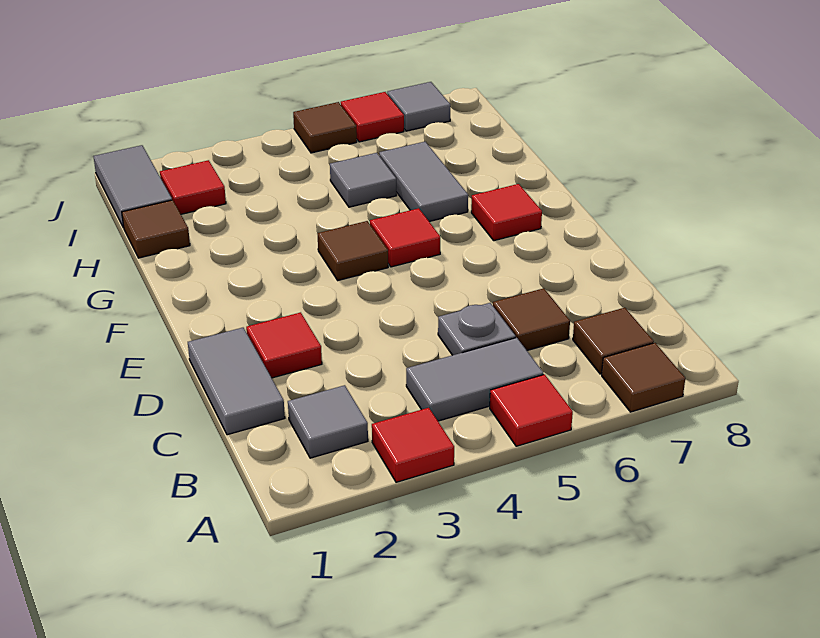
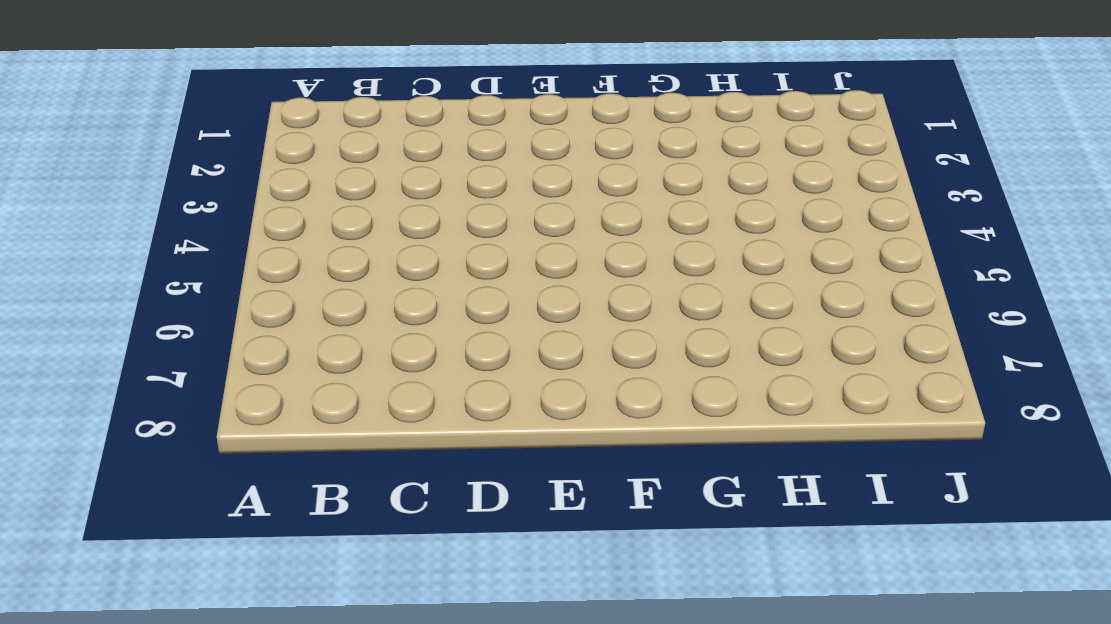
none -> red 1x1 tile [372,408,454,482]
none -> red 1x1 tile [490,374,573,446]
none -> brown 1x1 tile [602,343,685,412]

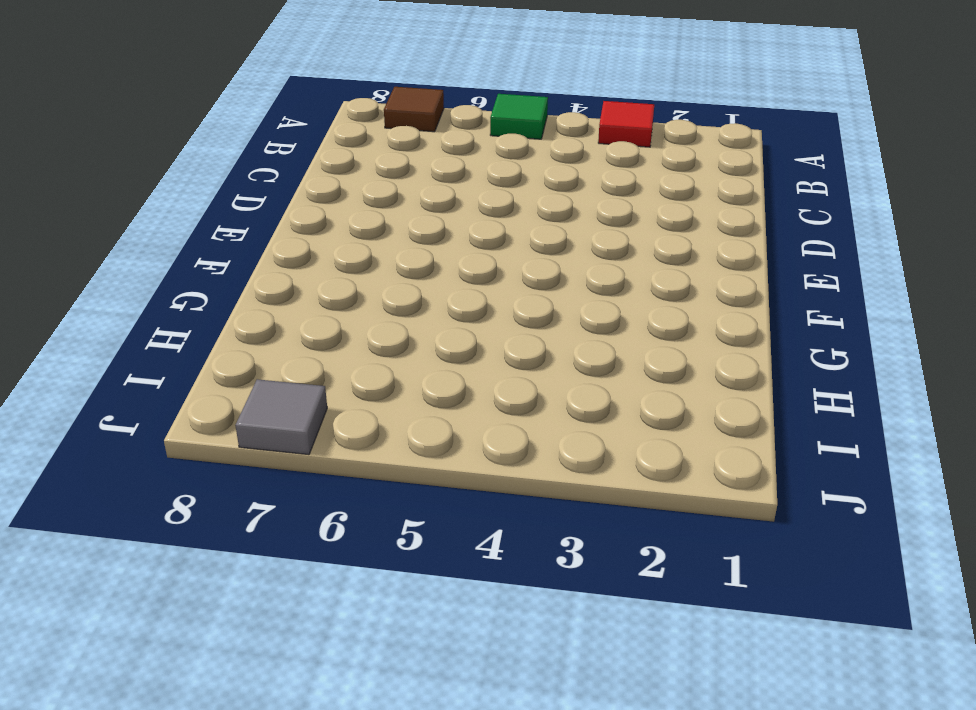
green 1x1 tile [490,94,548,139] -> red 1x1 tile [490,374,573,446]
none -> grey 1x1 tile [288,385,368,458]
none -> grey 1x2 tile [406,338,543,421]
none -> brown 1x1 tile [573,308,654,374]

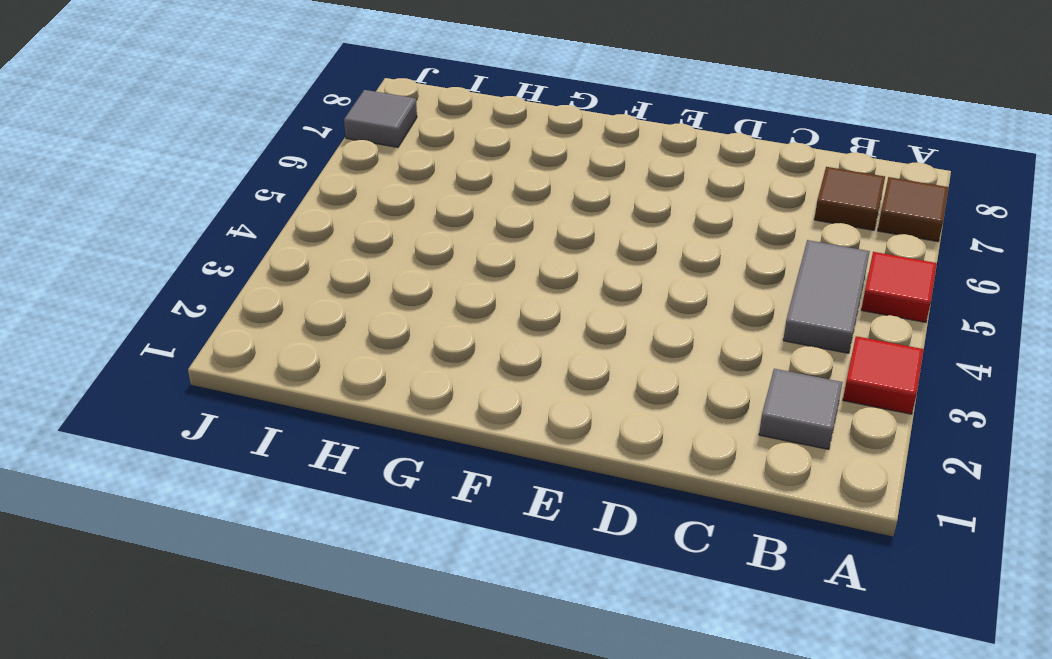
none -> grey 1x2 tile [188,328,285,435]
none -> grey 1x1 plate [438,303,516,355]
none -> brown 1x1 tile [493,288,570,350]

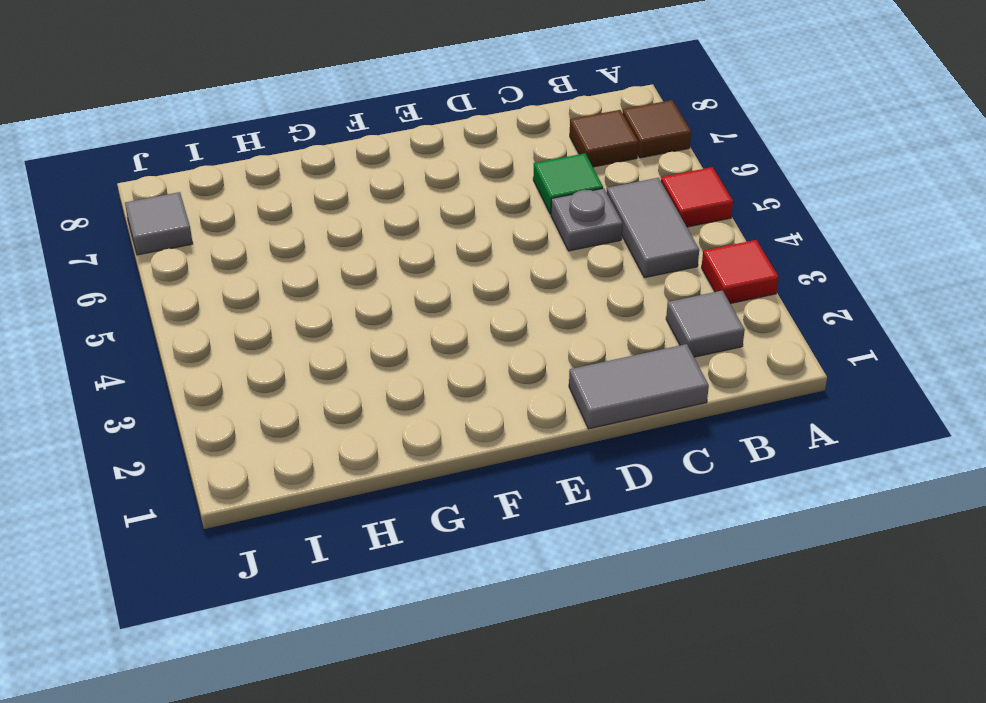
green 1x1 tile [533,153,603,214] -> brown 1x1 tile [493,288,570,350]
none -> red 1x1 tile [246,312,322,378]
none -> brown 1x1 tile [317,221,388,280]
none -> red 1x1 tile [370,208,440,267]

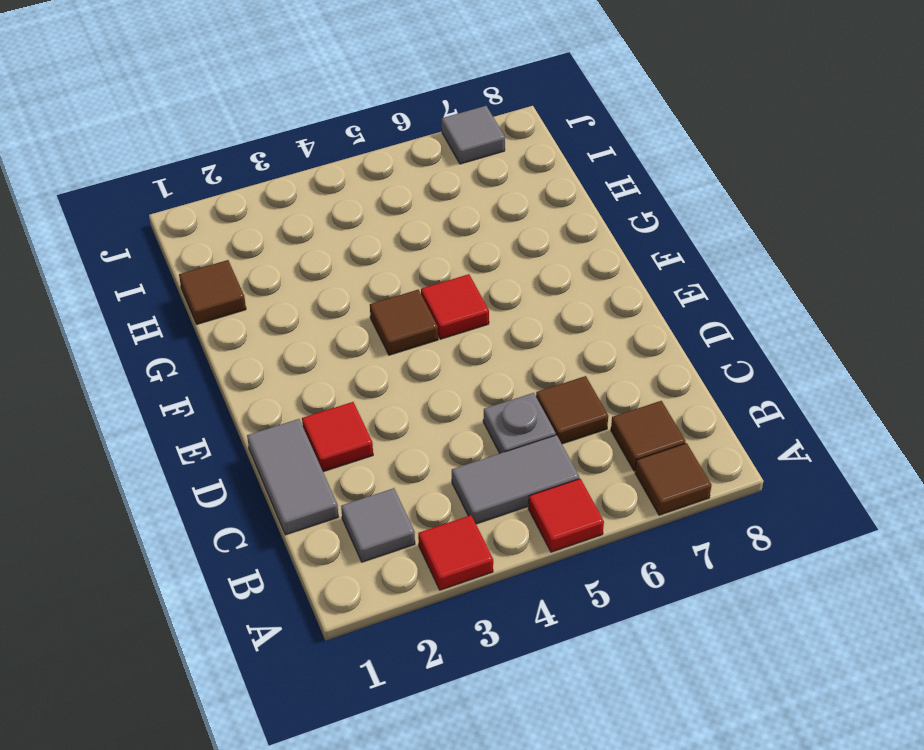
none -> red 1x1 tile [471,184,542,241]
none -> grey 1x2 tile [379,142,468,222]
none -> grey 1x1 tile [330,153,396,207]

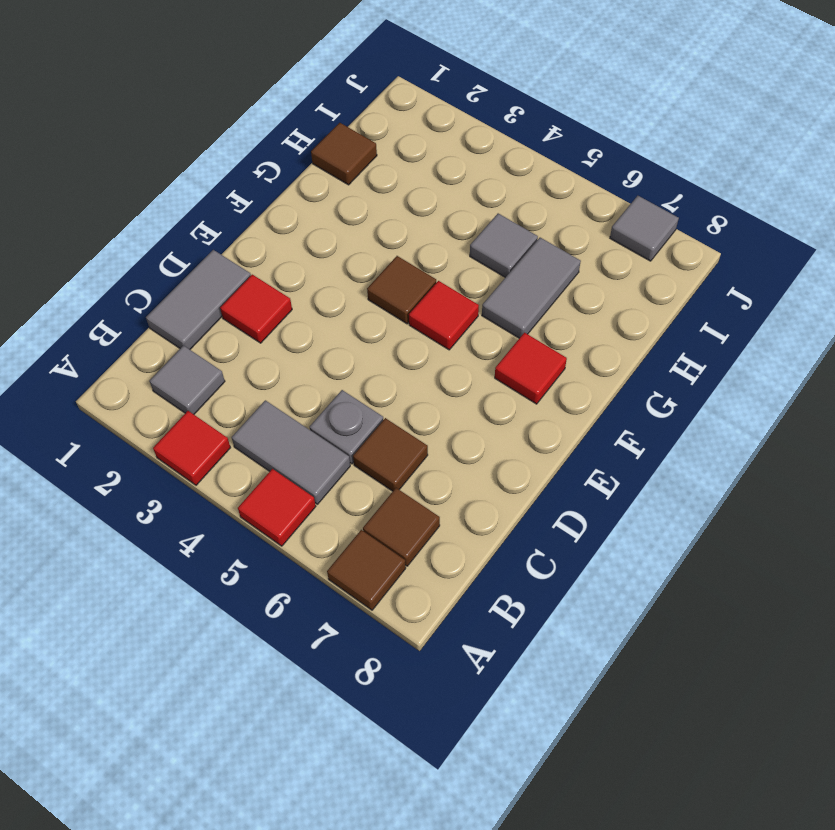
none -> grey 1x2 tile [93,145,172,228]
none -> red 1x1 tile [160,160,226,214]
none -> brown 1x1 tile [293,102,357,153]

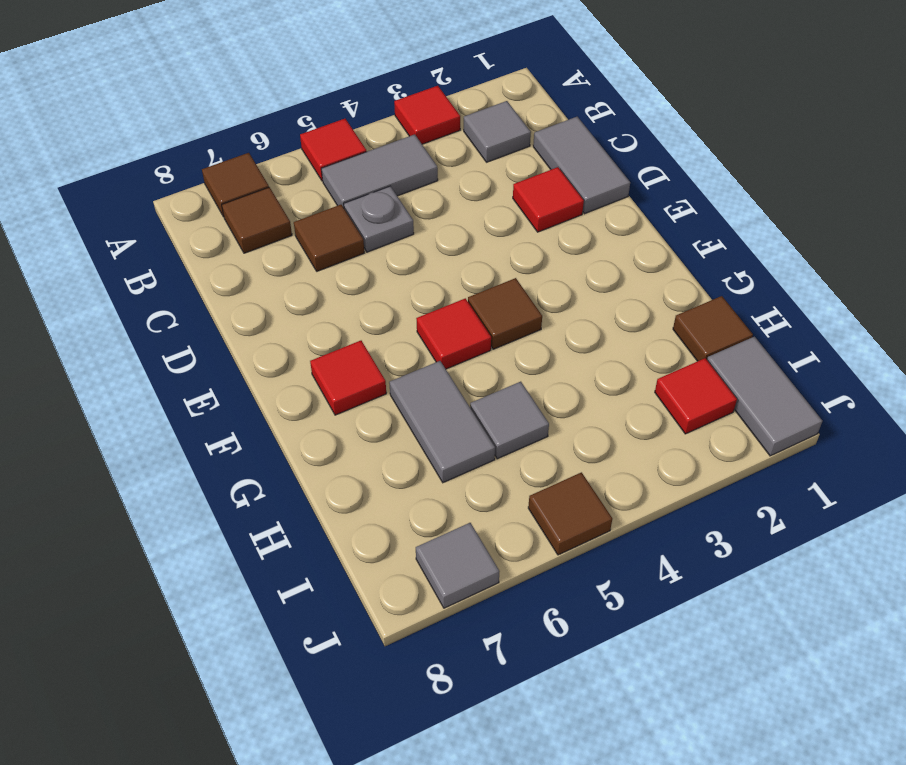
none -> red 1x1 tile [341,92,404,142]

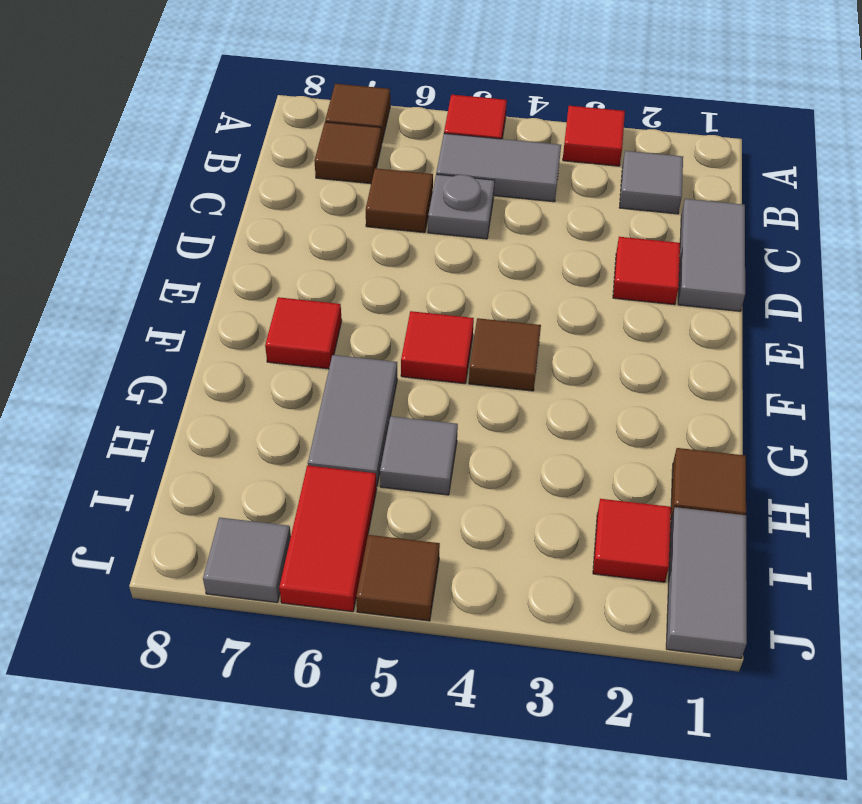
red 1x2 tile [279,465,377,612] -> red 1x1 tile [341,92,404,142]

